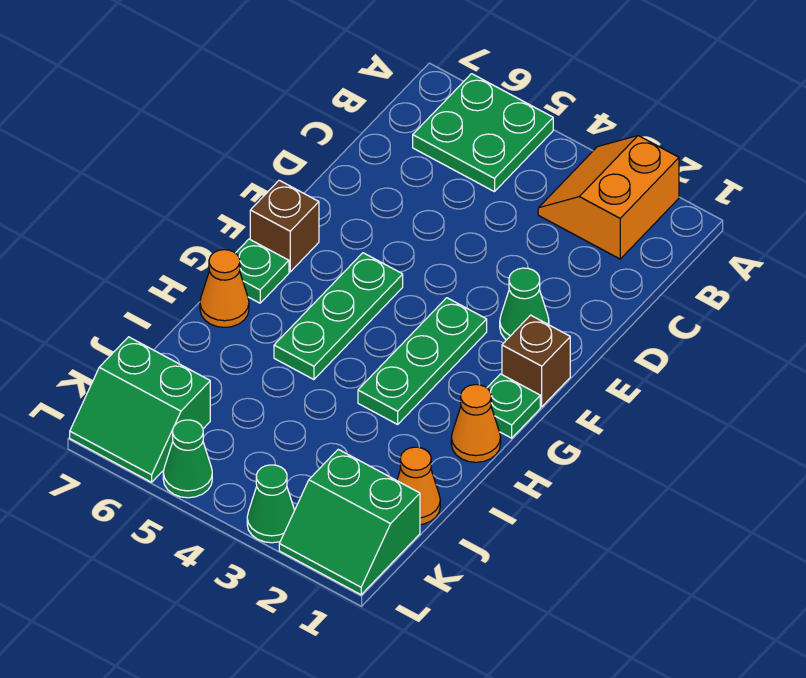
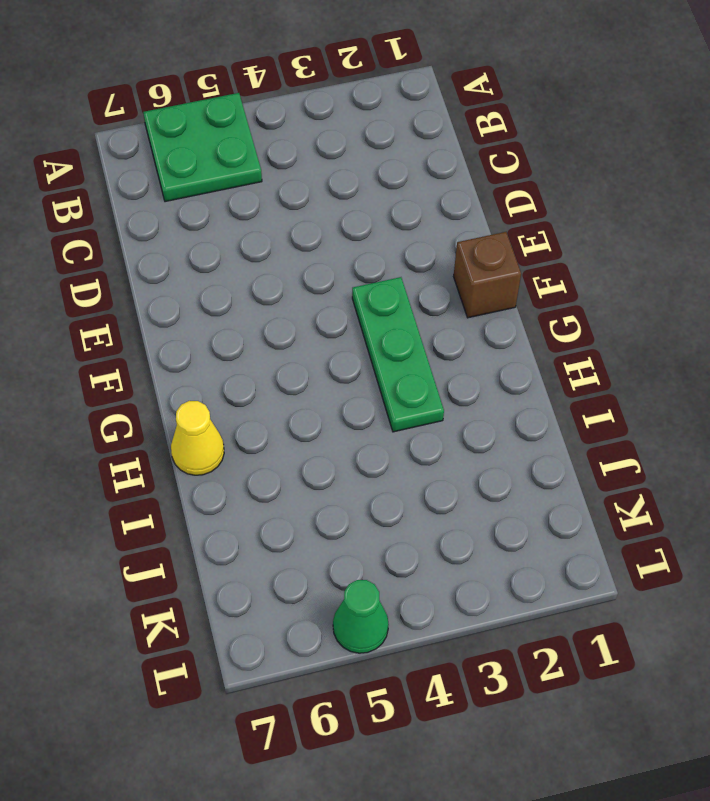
yellow 1x1 cone [171,401,224,475] -> orange 1x1 cone [200,250,249,327]
none -> orange 2x2 slope [538,136,679,259]
none -> green 1x1 cone [500,268,549,340]
none -> green 1x3 plate [274,253,403,380]

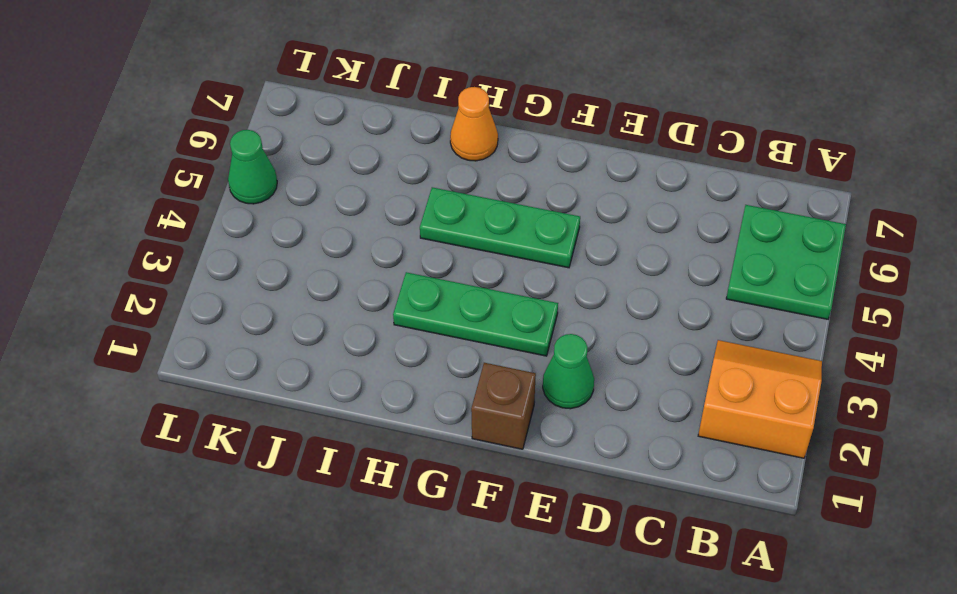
none -> brown 1x1 brick [250,180,319,272]
none -> green 1x1 plate [487,374,540,438]
none -> green 1x1 plate [236,239,289,303]

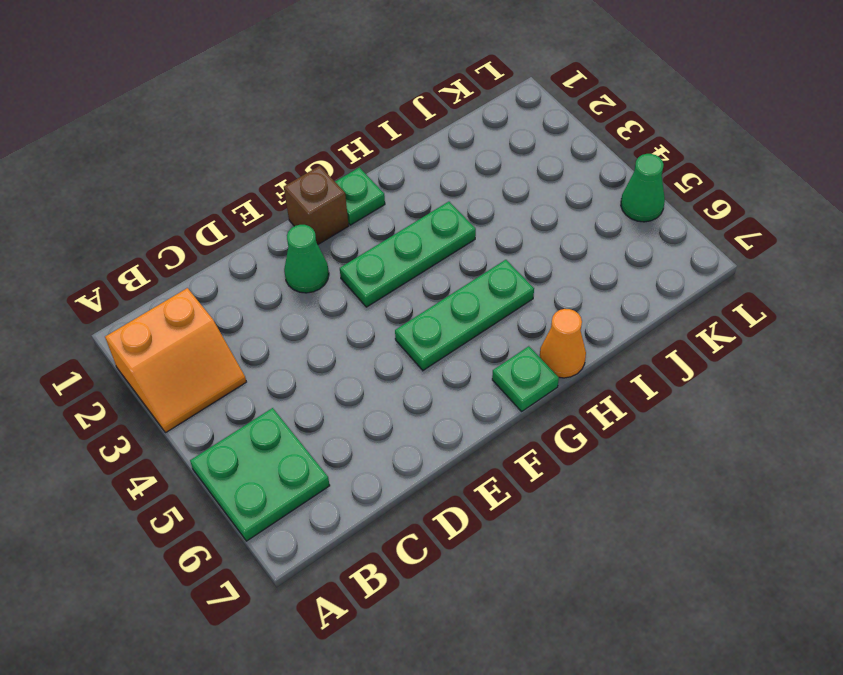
none -> brown 1x1 brick [250,180,319,272]
none -> orange 1x1 cone [451,385,501,462]
none -> orange 1x1 cone [397,447,440,525]

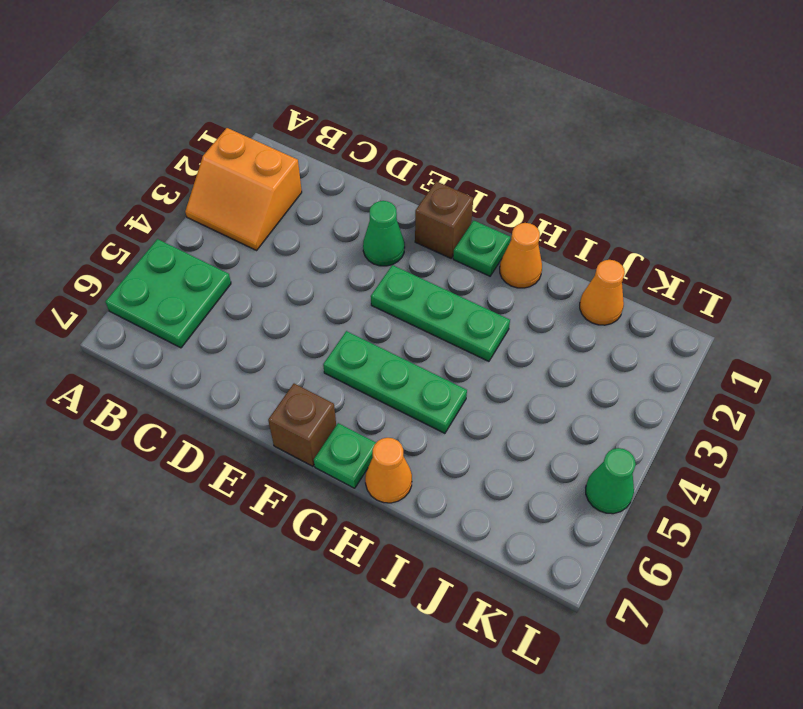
none -> green 2x2 slope [279,449,420,595]
none -> green 2x2 slope [70,337,210,482]
none -> green 1x1 cone [247,465,295,543]

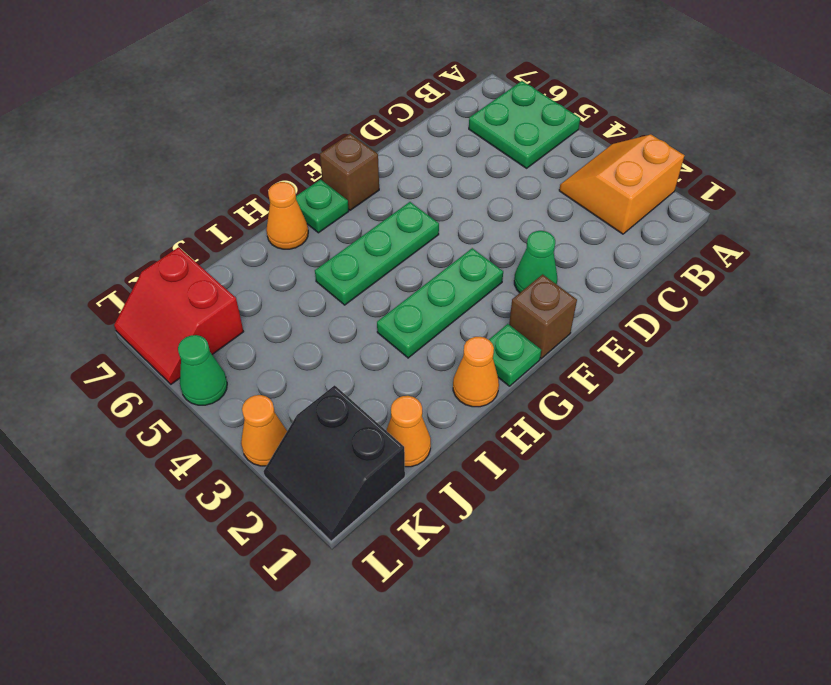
black 2x2 slope [264,385,405,541] -> green 2x2 slope [279,449,420,595]
red 2x2 slope [114,247,244,384] -> green 2x2 slope [70,337,210,482]
orange 1x1 cone [241,395,287,466] -> green 1x1 cone [247,465,295,543]

